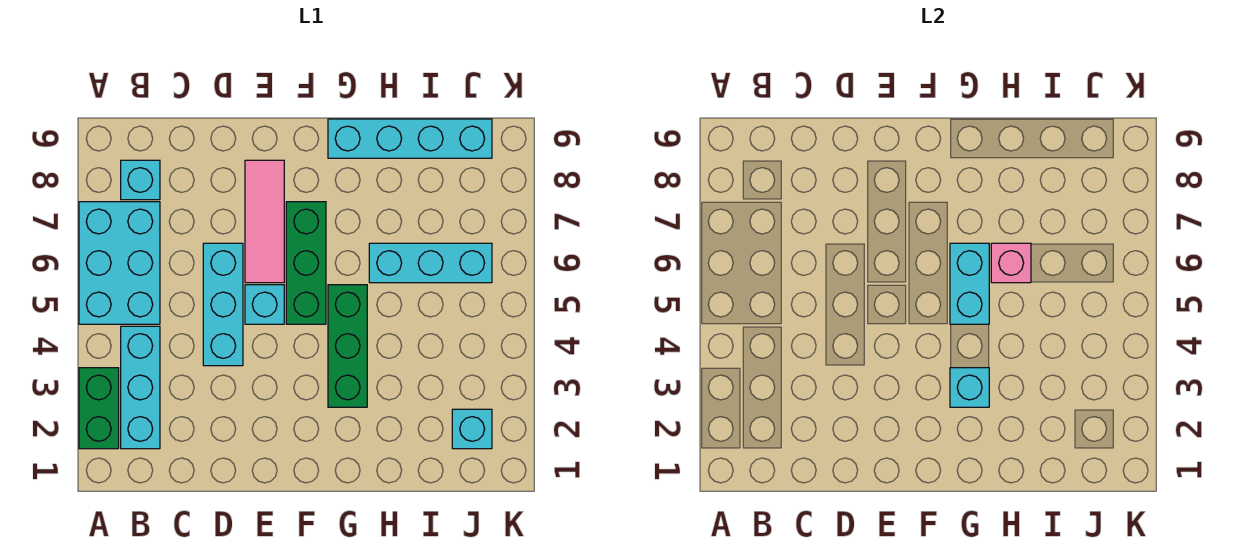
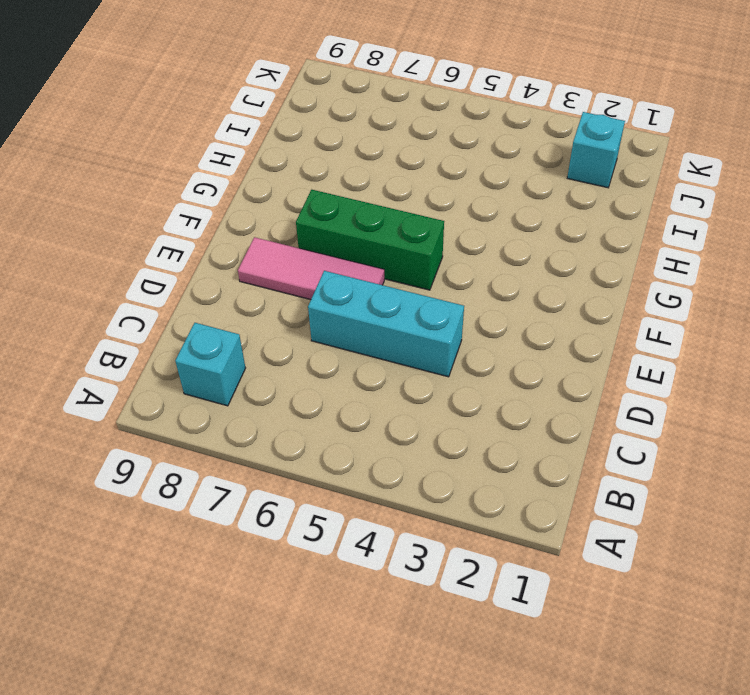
none -> green 1x2 brick [79,368,119,449]
none -> cyan 2x3 brick [79,202,160,324]
none -> cyan 1x3 brick [121,326,160,449]

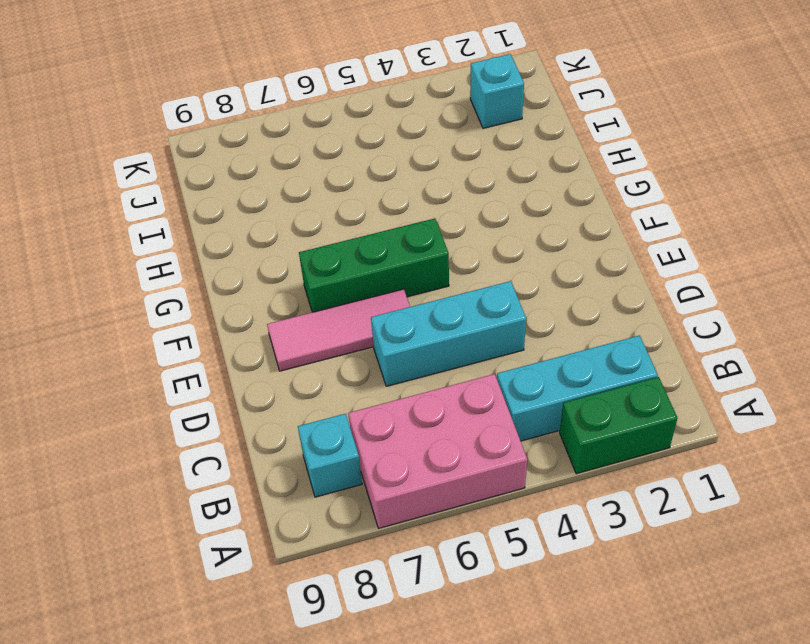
pink 2x3 brick [348,374,527,528] -> cyan 2x3 brick [79,202,160,324]
none -> cyan 1x1 brick [245,285,284,324]
none -> green 1x3 brick [328,285,367,407]
none -> cyan 1x4 brick [328,119,492,158]

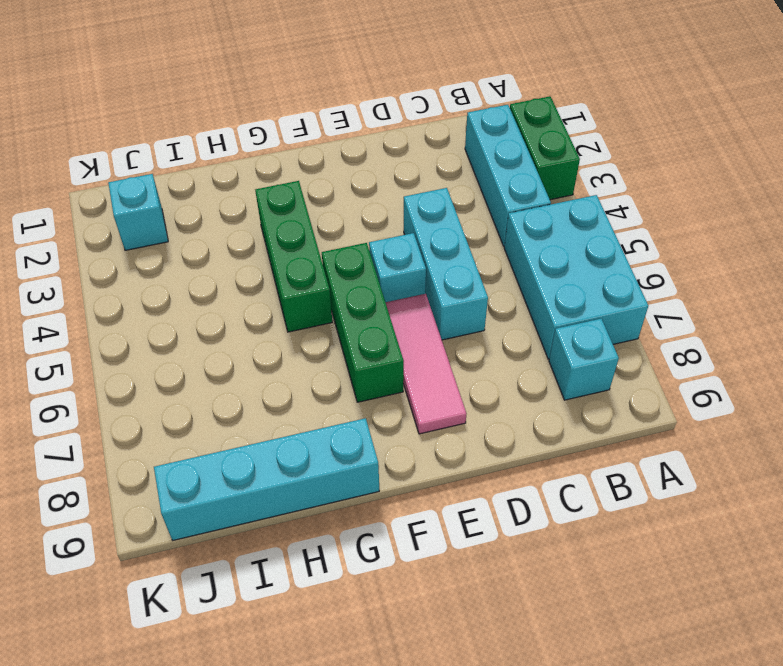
none -> cyan 1x3 brick [369,243,492,283]
none -> cyan 1x1 brick [950,368,989,407]
none -> cyan 1x2 brick [950,243,989,324]

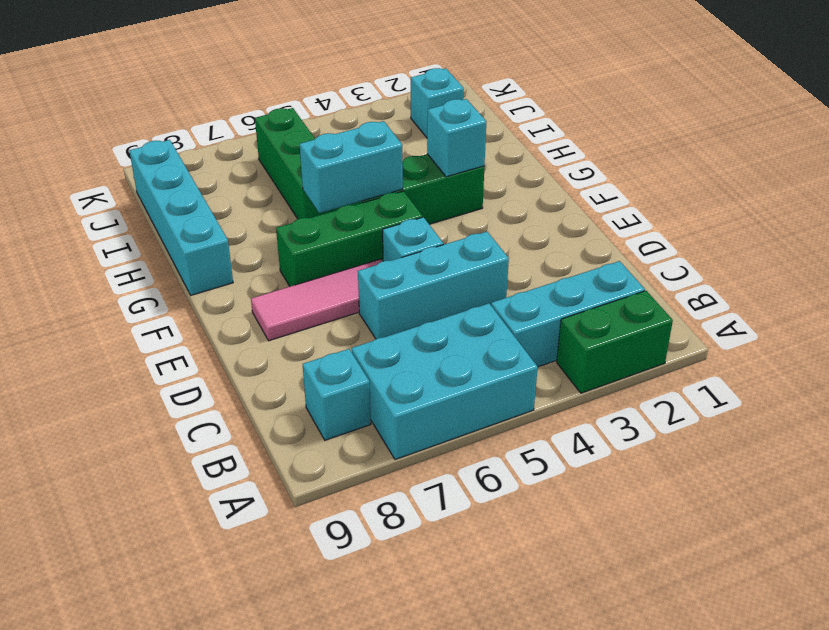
green 1x3 brick [255,108,339,219] -> cyan 1x3 brick [369,243,492,283]
none -> pink 1x1 brick [991,243,1031,283]

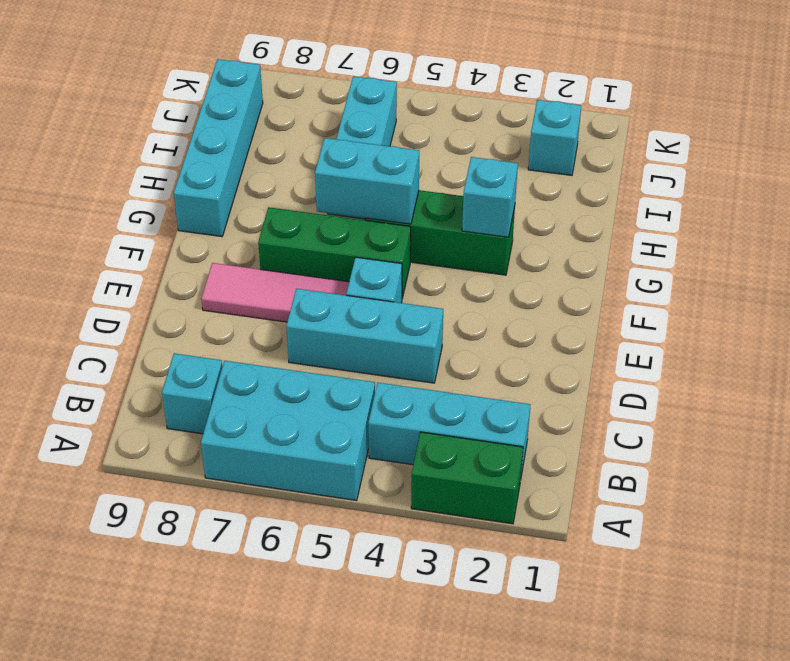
none -> pink 1x1 brick [991,243,1031,283]

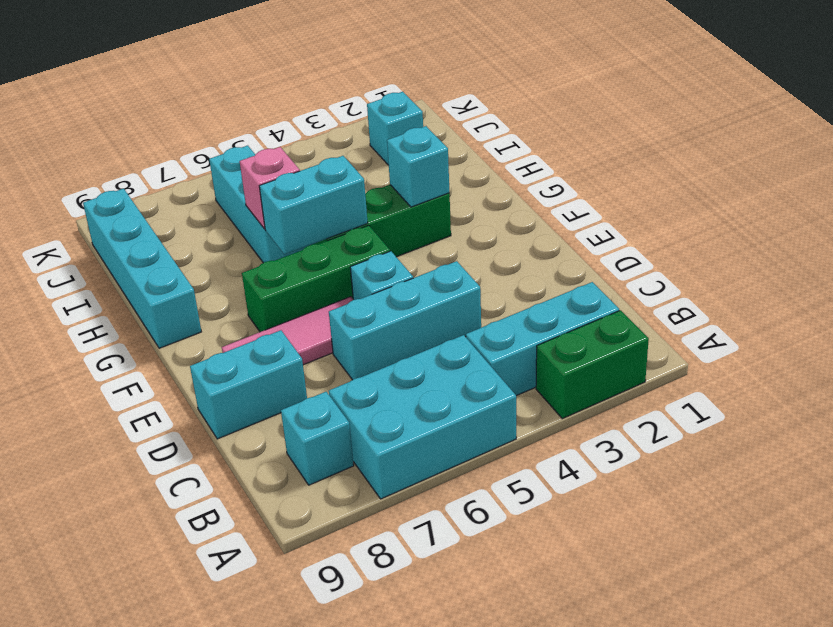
cyan 1x2 brick [190,330,307,439] -> none

